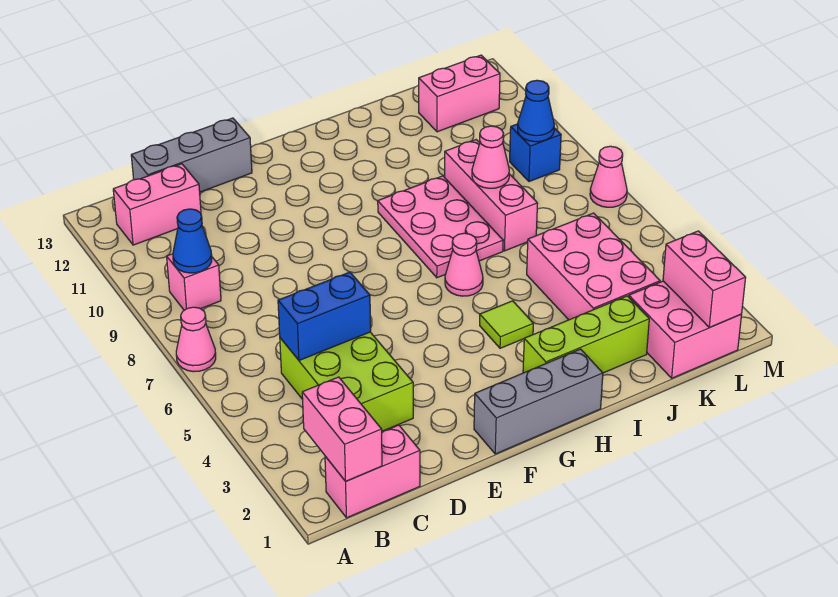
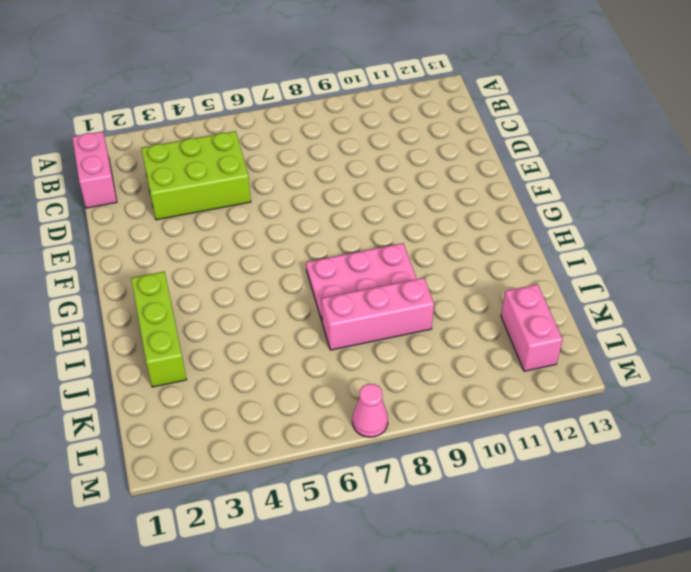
none -> pink 1x1 cone [176,307,216,372]
none -> pink 1x1 brick [167,254,221,310]
none -> pink 1x2 brick [113,164,201,245]

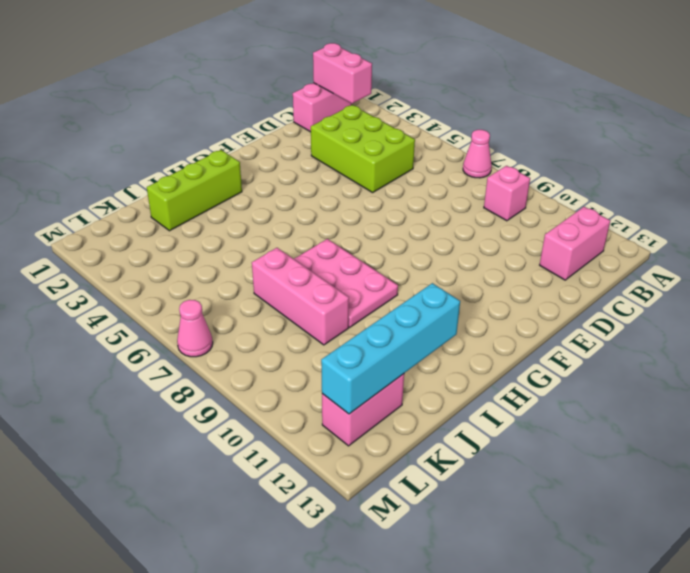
cyan 1x4 brick [321,283,460,414] -> none
none -> grey 1x3 brick [131,118,252,192]
none -> grey 1x3 brick [474,349,603,454]
none -> lime 1x1 tile [480,301,533,348]

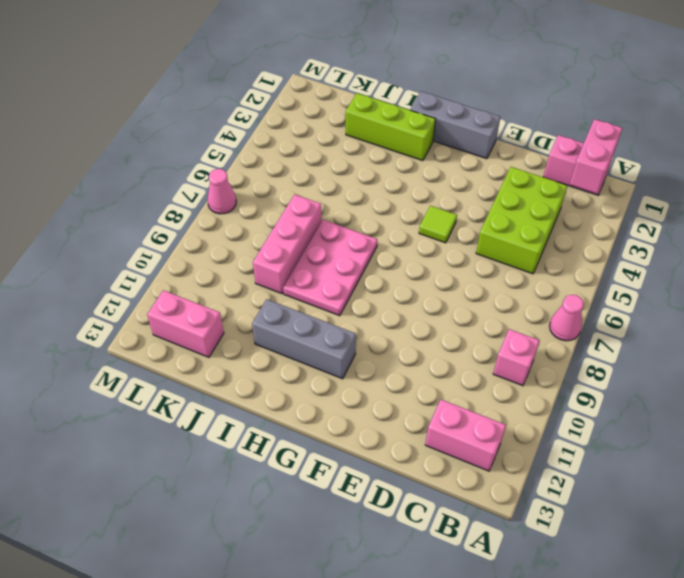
lime 1x1 tile [419,206,457,243] -> lime 1x1 tile moved to [480,301,533,348]
grey 1x3 brick [252,299,356,379] -> grey 1x3 brick moved to [131,118,252,192]
none -> pink 1x1 cone [445,233,483,296]
none -> pink 2x3 brick [527,213,660,320]
none -> pink 2x2 brick [629,281,742,378]

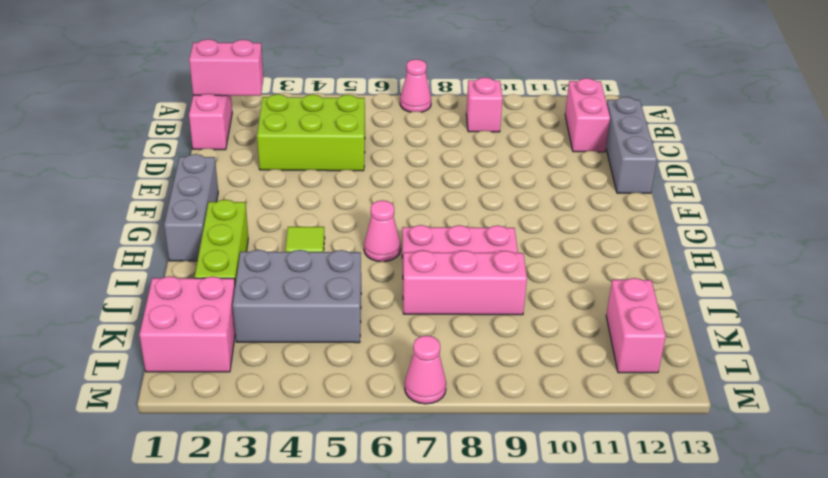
grey 2x3 brick [233,250,361,343] -> pink 2x3 brick [527,213,660,320]
none -> blue 1x1 brick [510,124,561,182]
none -> blue 1x1 cone [173,209,212,273]
none -> blue 1x2 brick [278,272,371,360]

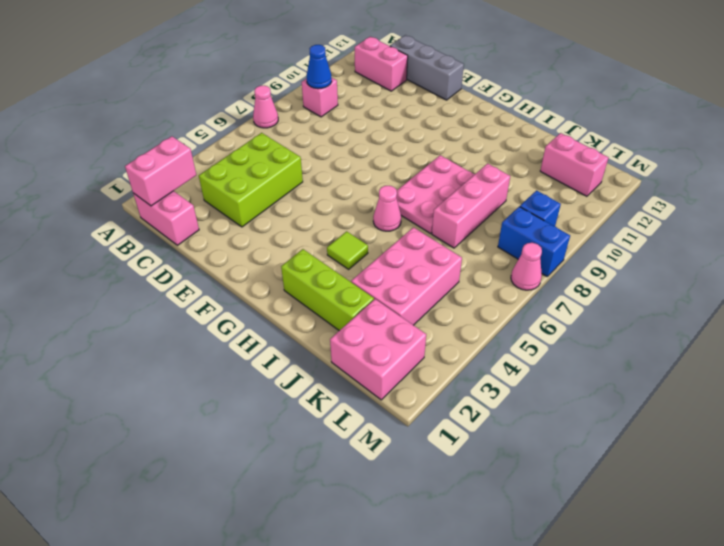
blue 1x2 brick [498,207,570,276] -> blue 1x2 brick moved to [278,272,371,360]
none -> grey 1x3 brick [474,349,603,454]
none -> pink 1x1 cone [472,126,509,188]
none -> pink 1x2 brick [663,231,746,328]

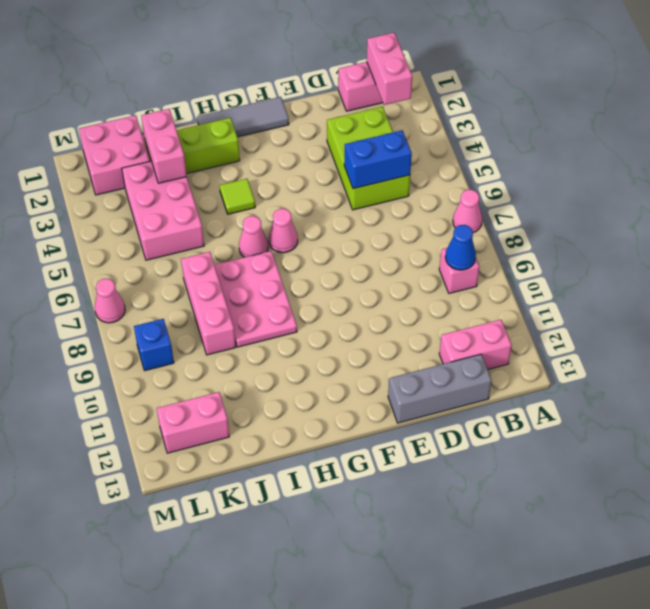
grey 1x3 tile [197,97,289,137] -> grey 1x3 brick [474,349,603,454]
pink 1x1 cone [268,209,298,253] -> pink 1x1 cone moved to [472,126,509,188]
pink 1x2 brick [141,109,187,183] -> pink 1x2 brick moved to [663,231,746,328]
none -> blue 1x1 cone [518,80,554,142]

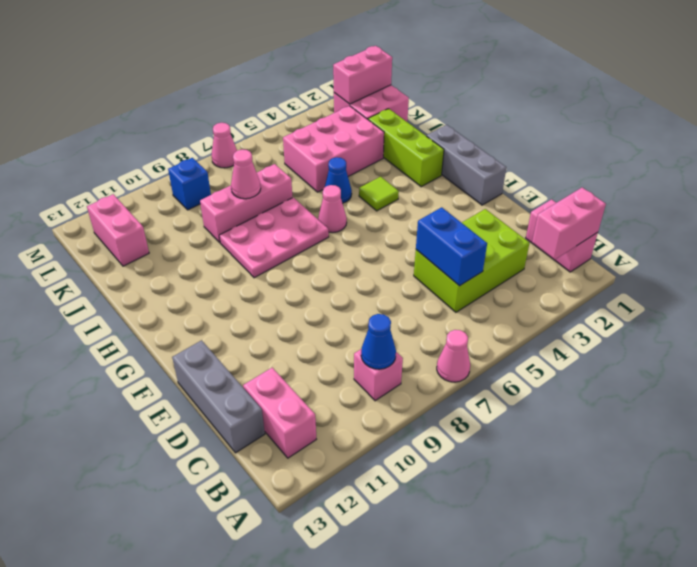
blue 1x1 cone [325,157,352,203] -> blue 1x1 cone moved to [518,80,554,142]

